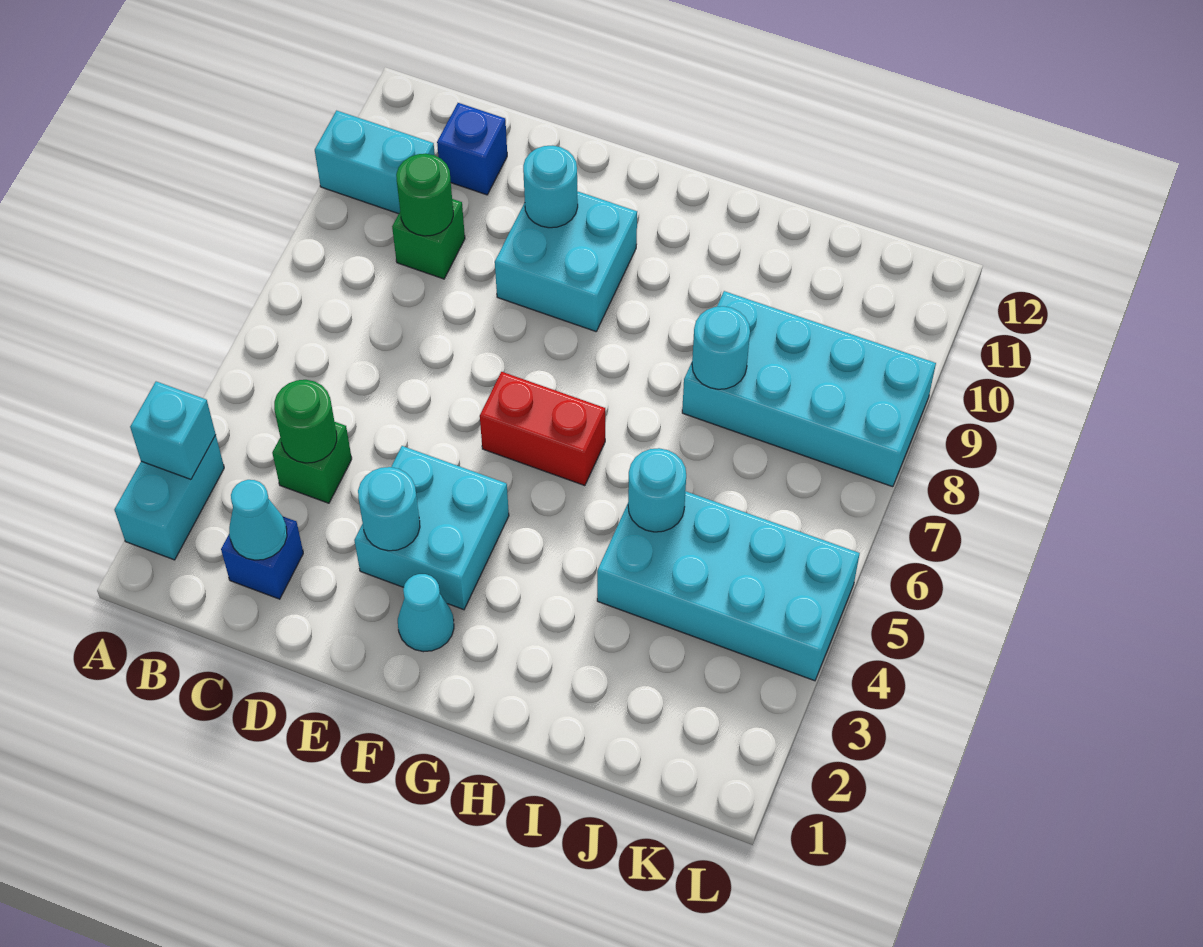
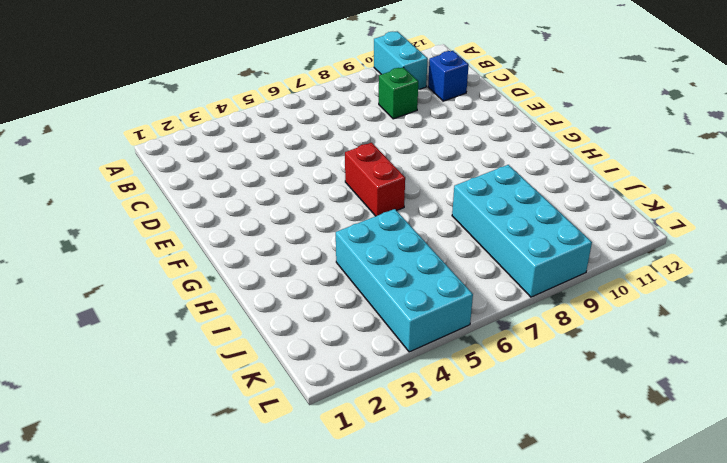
none -> cyan 1x2 brick [115,435,224,560]
none -> blue 1x1 brick [221,517,303,599]
none -> green 1x1 brick [272,422,352,503]

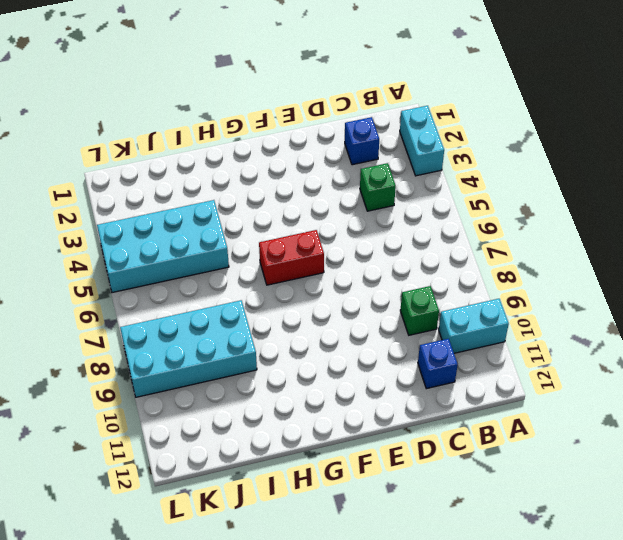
none -> cyan 2x2 brick [354,446,509,610]
none -> cyan 2x2 brick [495,191,637,331]
none -> cyan 1x1 cone [398,574,454,652]

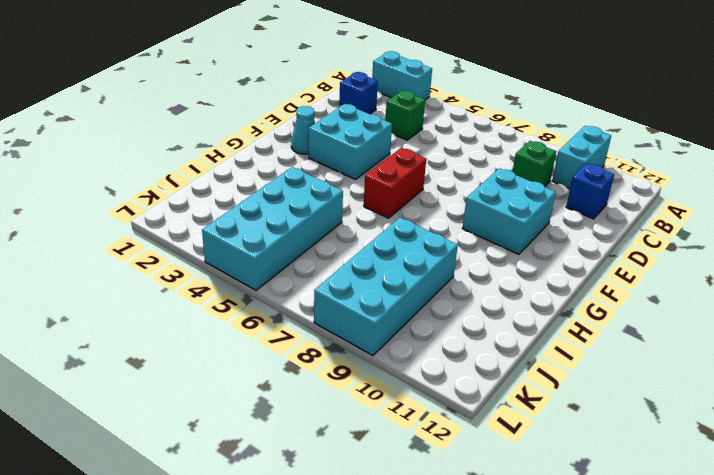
none -> cyan 1x1 brick [130,382,216,479]
none -> cyan 1x1 cone [229,480,287,560]
none -> green 1x1 round brick [274,380,337,463]

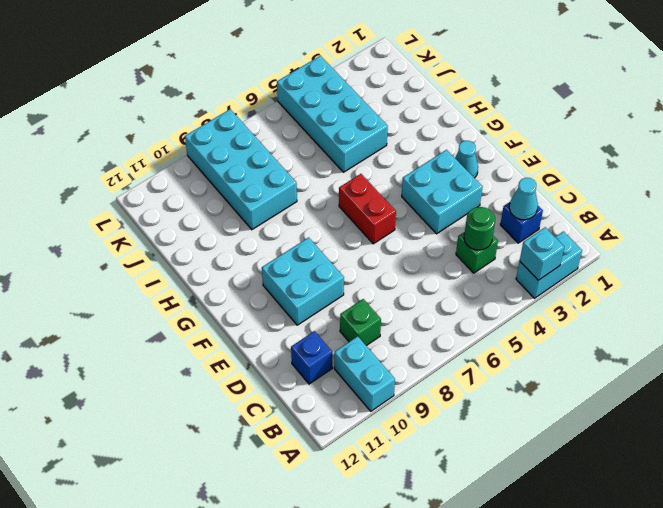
none -> green 1x1 round brick [396,154,453,236]
none -> cyan 1x1 round brick [358,467,420,551]
none -> cyan 1x1 round brick [523,146,578,228]

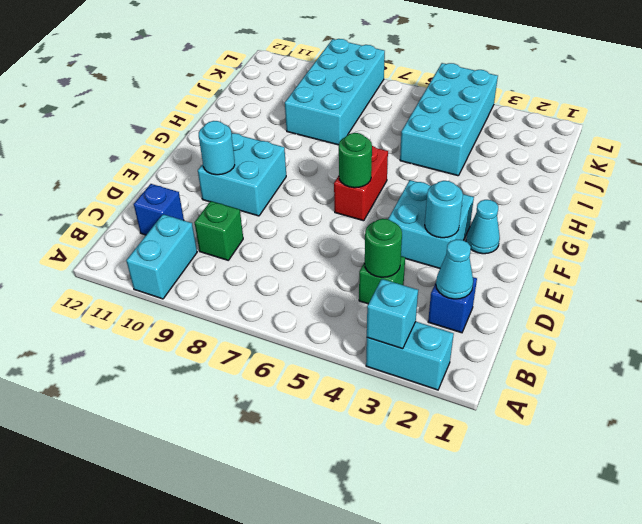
green 1x1 round brick [339,133,372,188] -> green 1x1 round brick moved to [396,154,453,236]
none -> cyan 1x1 round brick [628,448,686,532]
none -> cyan 1x1 round brick [692,306,750,389]

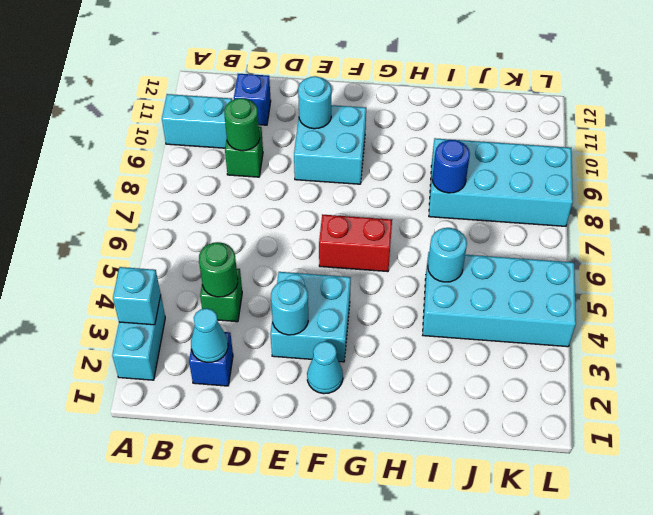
blue 1x1 round brick [432,140,470,193] -> cyan 1x1 round brick [692,306,750,389]

